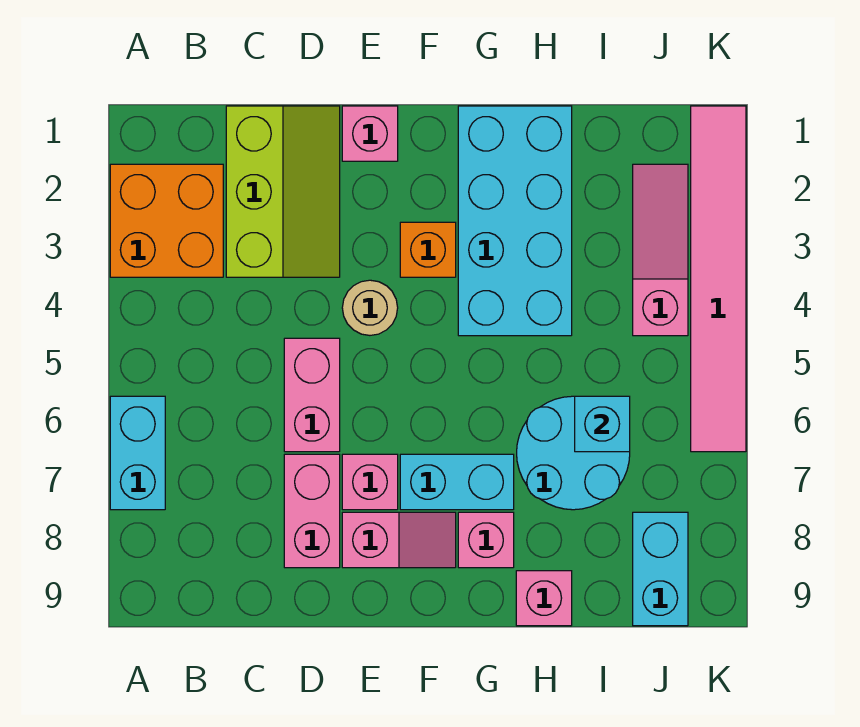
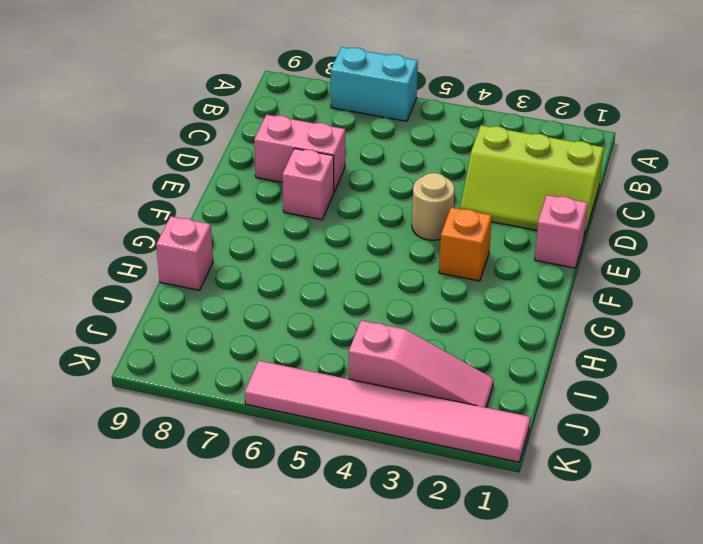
none -> orange 2x2 brick [110,164,223,277]
none -> pink 1x2 brick [284,338,340,452]
none -> pink 1x2 slope [342,512,456,568]

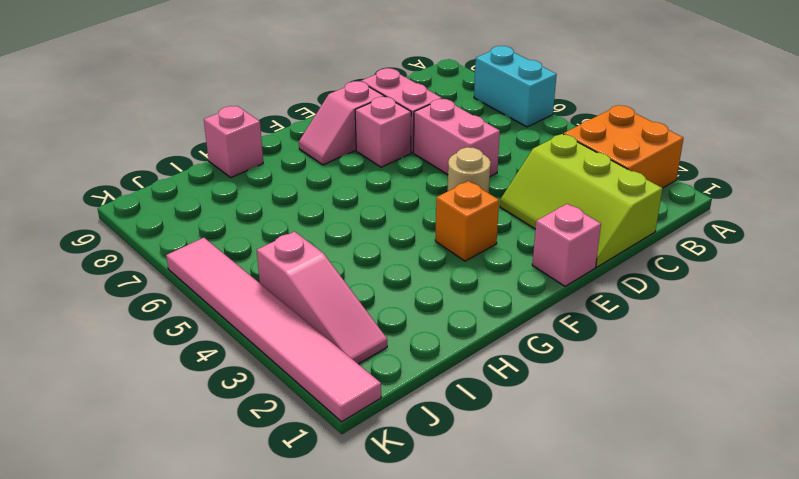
none -> cyan 1x2 brick [400,454,514,510]
none -> cyan 2x4 brick [458,106,572,336]
none -> pink 1x1 brick [458,512,514,568]

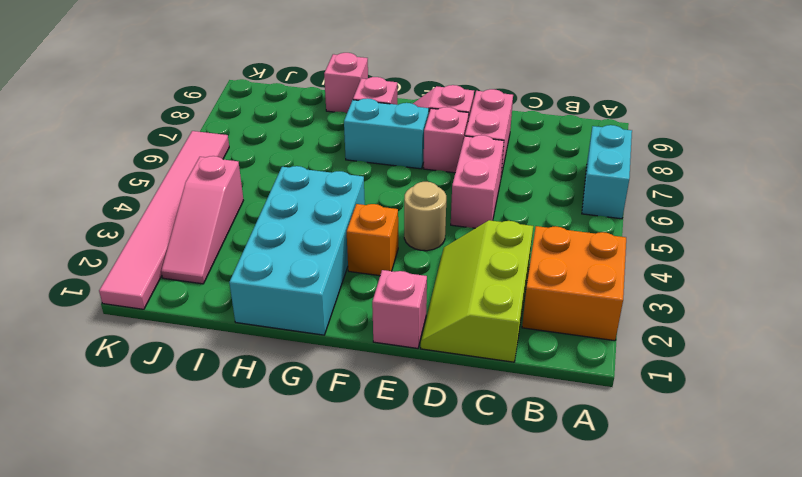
none -> cyan 2x2 round brick [517,396,630,510]
none -> cyan 1x2 brick [633,512,688,626]
none -> cyan 1x1 brick [575,396,630,452]

